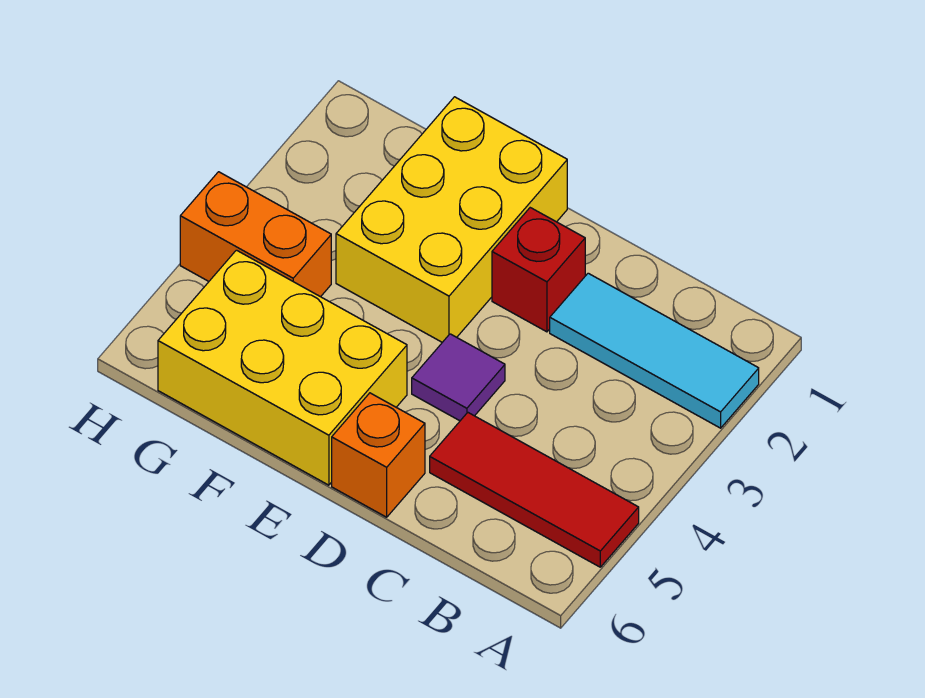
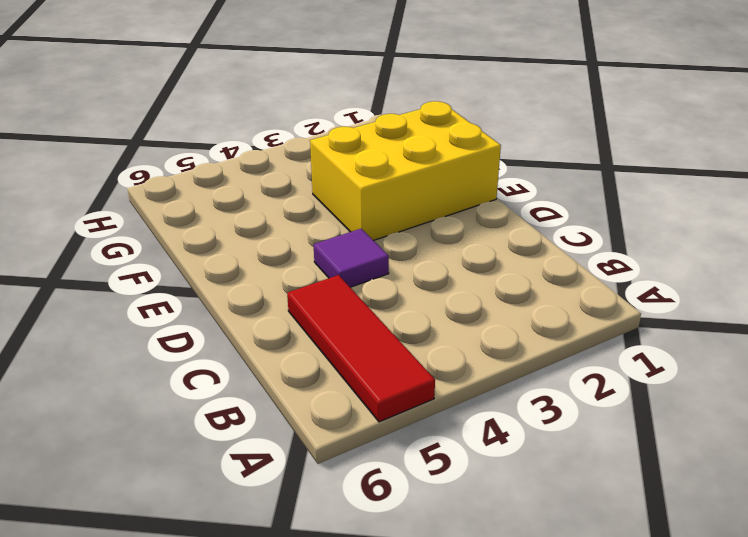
none -> cyan 1x3 tile [550,273,759,428]
none -> red 1x1 brick [492,208,585,332]

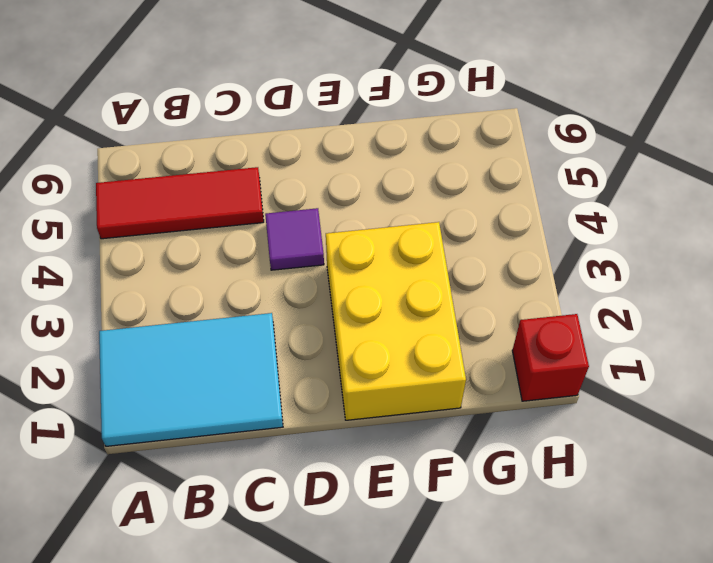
cyan 2x3 tile [99,313,283,446] -> cyan 1x3 tile [550,273,759,428]
red 1x1 brick [512,314,589,401] -> red 1x1 brick moved to [492,208,585,332]
none -> orange 1x1 brick [332,393,425,517]
none -> yellow 2x3 brick [158,250,407,485]

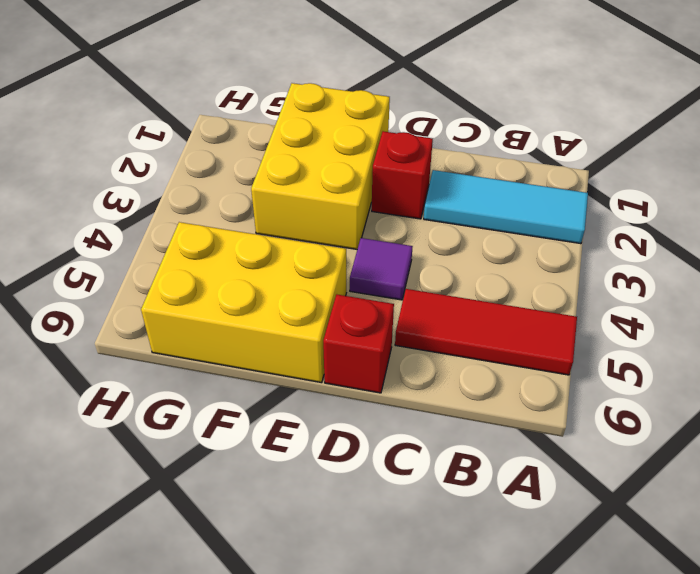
red 1x1 brick [323,294,394,393] -> orange 1x1 brick [332,393,425,517]
none -> orange 1x2 brick [180,172,331,297]

